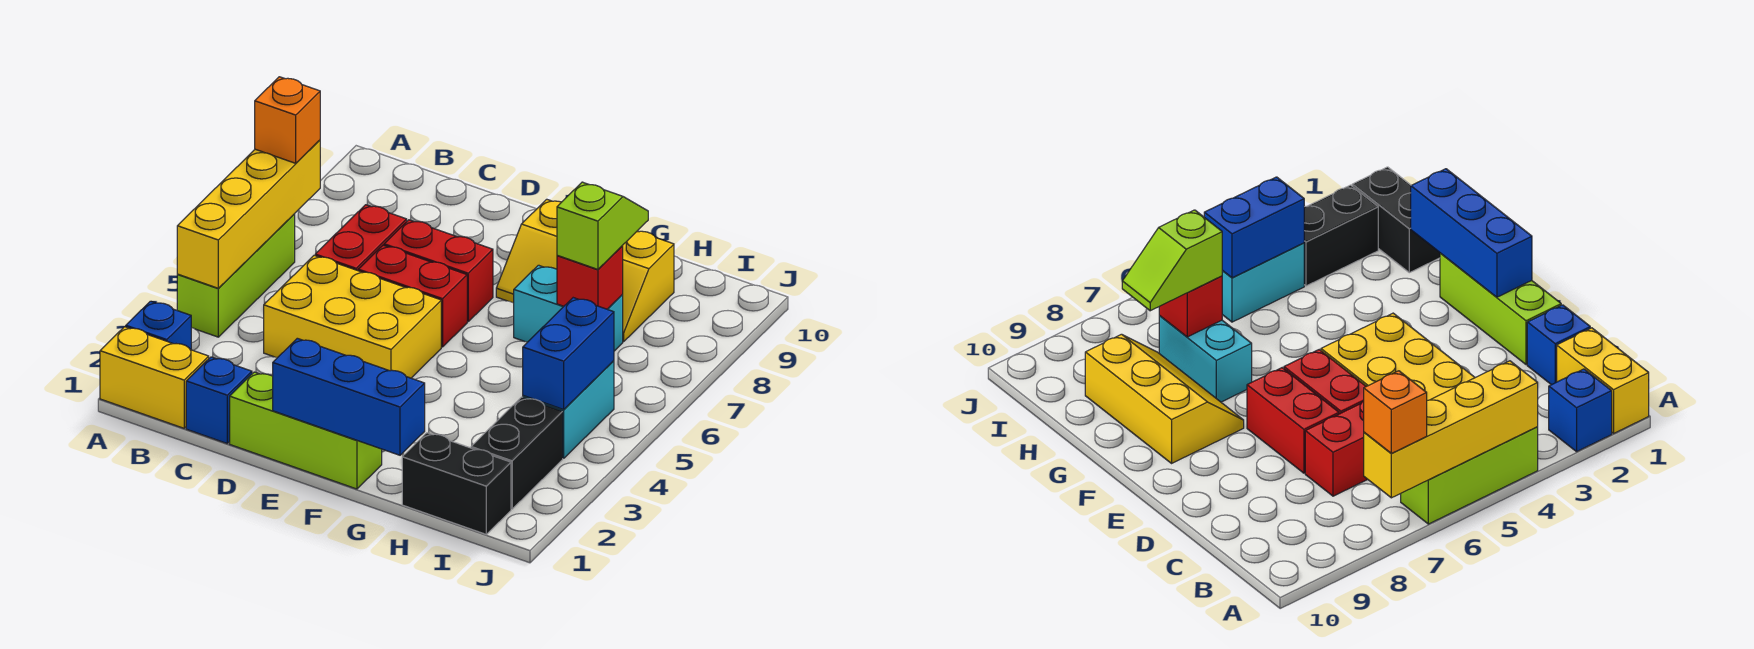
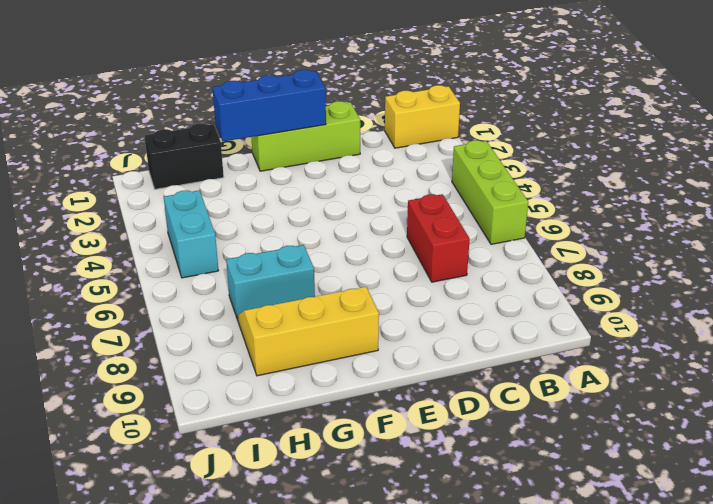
none -> blue 1x1 brick [126,301,191,350]
none -> blue 1x1 brick [186,357,252,443]
none -> yellow 2x3 brick [264,255,441,378]

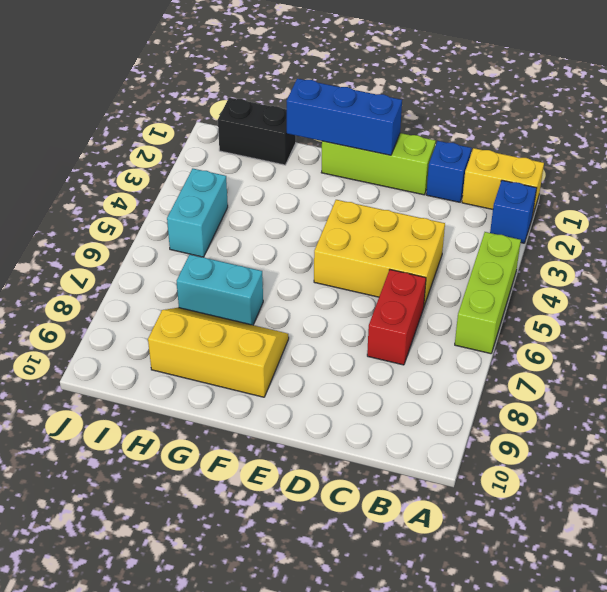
none -> red 1x2 brick [358,245,467,347]
none -> red 1x2 brick [384,220,493,321]
none -> black 1x2 brick [471,397,563,509]

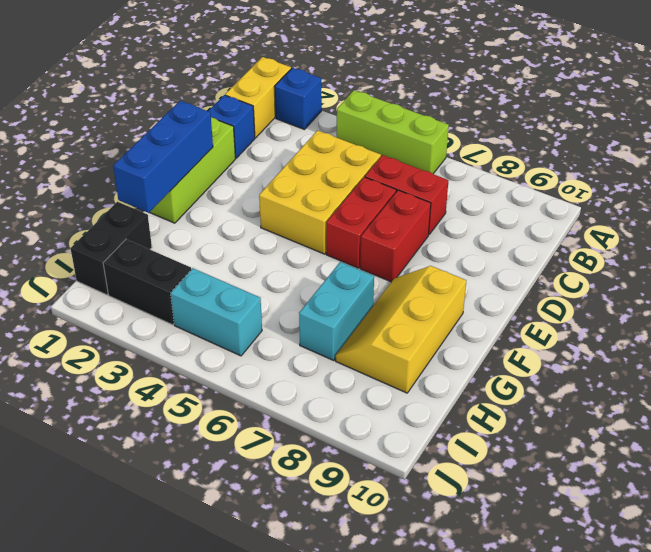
none -> yellow 1x4 brick [177,140,320,288]
none -> red 1x1 brick [557,246,623,309]
none -> blue 1x2 brick [523,298,614,409]

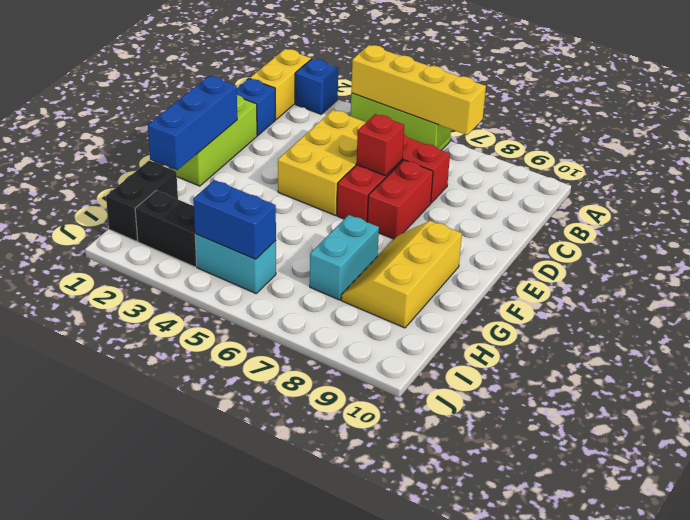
red 1x1 brick [356,114,404,176] -> red 1x1 brick moved to [557,246,623,309]
none -> orange 1x1 brick [255,77,320,163]
none -> lime 1x2 slope [557,182,648,269]

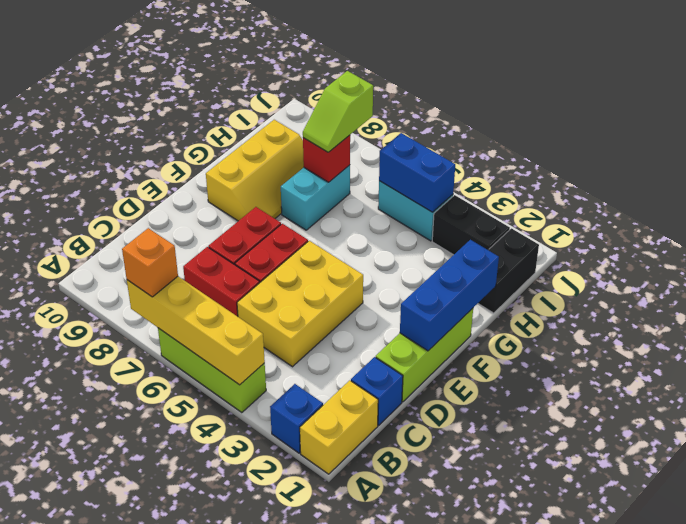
lime 1x2 slope [303,71,373,152] -> lime 1x2 slope turned to [557,182,648,269]

